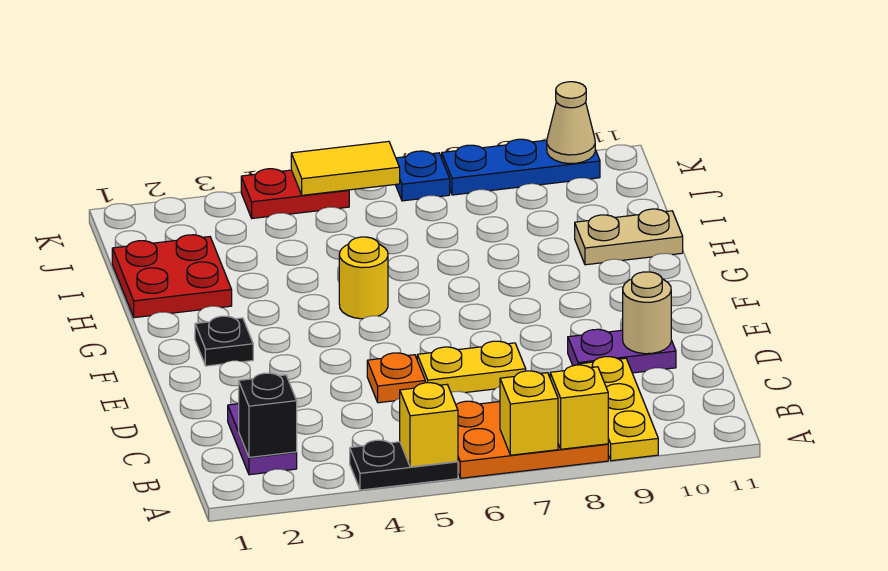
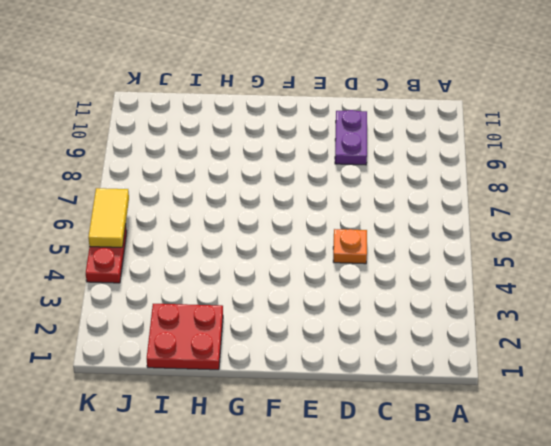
none -> black 1x2 plate [350,440,458,490]
none -> orange 2x3 plate [456,401,608,478]
none -> yellow 1x3 plate [579,357,658,461]

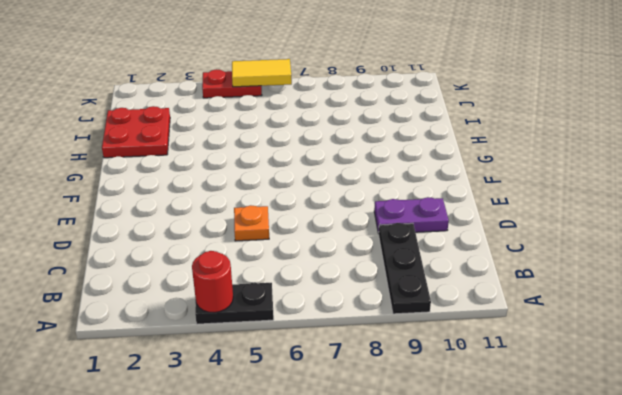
red 1x1 round brick [192,251,233,313] -> none
black 1x3 plate [378,223,431,314] -> yellow 1x3 plate [579,357,658,461]
none -> orange 2x3 plate [456,401,608,478]
none -> purple 1x2 plate [228,404,297,475]
none -> yellow 1x2 plate [417,341,526,393]

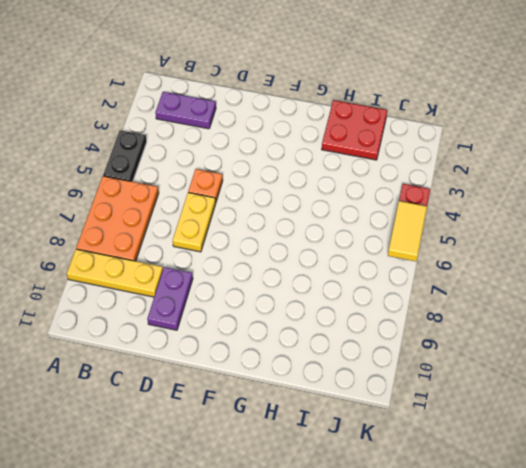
none -> black 1x1 plate [195,316,253,366]
none -> yellow 1x1 round brick [339,237,388,319]
none -> tan 1x2 plate [575,209,683,265]

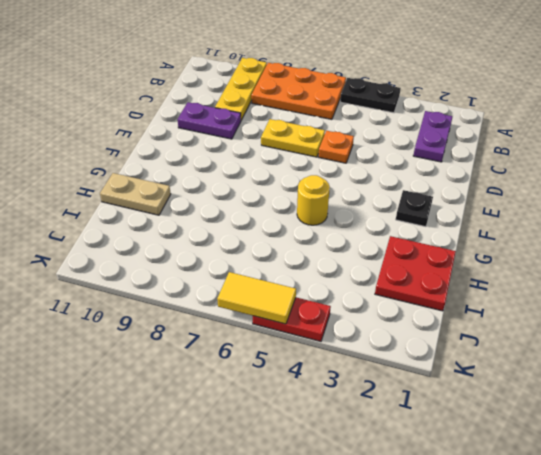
none -> blue 1x1 plate [395,151,450,201]
none -> blue 1x3 plate [442,139,600,195]
none -> yellow 1x1 brick [400,383,458,467]

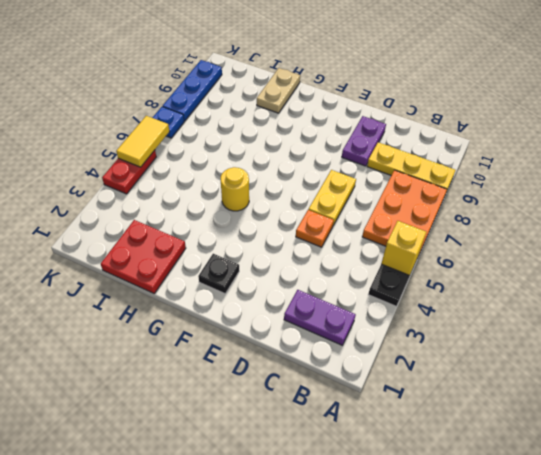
none -> yellow 1x1 brick [500,371,558,455]
none -> yellow 1x1 brick [550,365,608,449]
none -> black 1x1 brick [238,373,297,457]

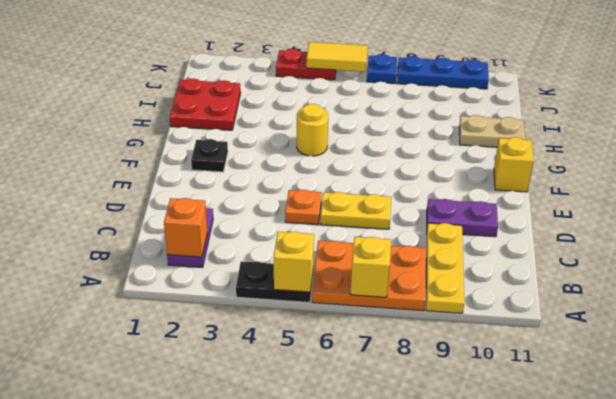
orange 1x1 brick [164,198,207,257] -> black 1x1 brick [238,373,297,457]
yellow 1x1 brick [494,137,534,192] -> yellow 1x1 brick moved to [550,365,608,449]
none -> tan 1x1 round brick [623,272,671,354]
none -> tan 1x1 cone [547,82,595,164]

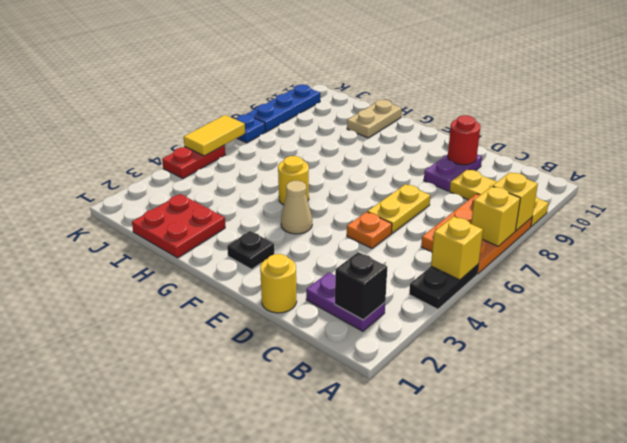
yellow 1x1 round brick [260,254,297,313] -> none
red 1x1 round brick [448,115,480,165] -> tan 1x1 round brick [623,272,671,354]
tan 1x1 cone [281,181,312,234] -> tan 1x1 cone moved to [547,82,595,164]

